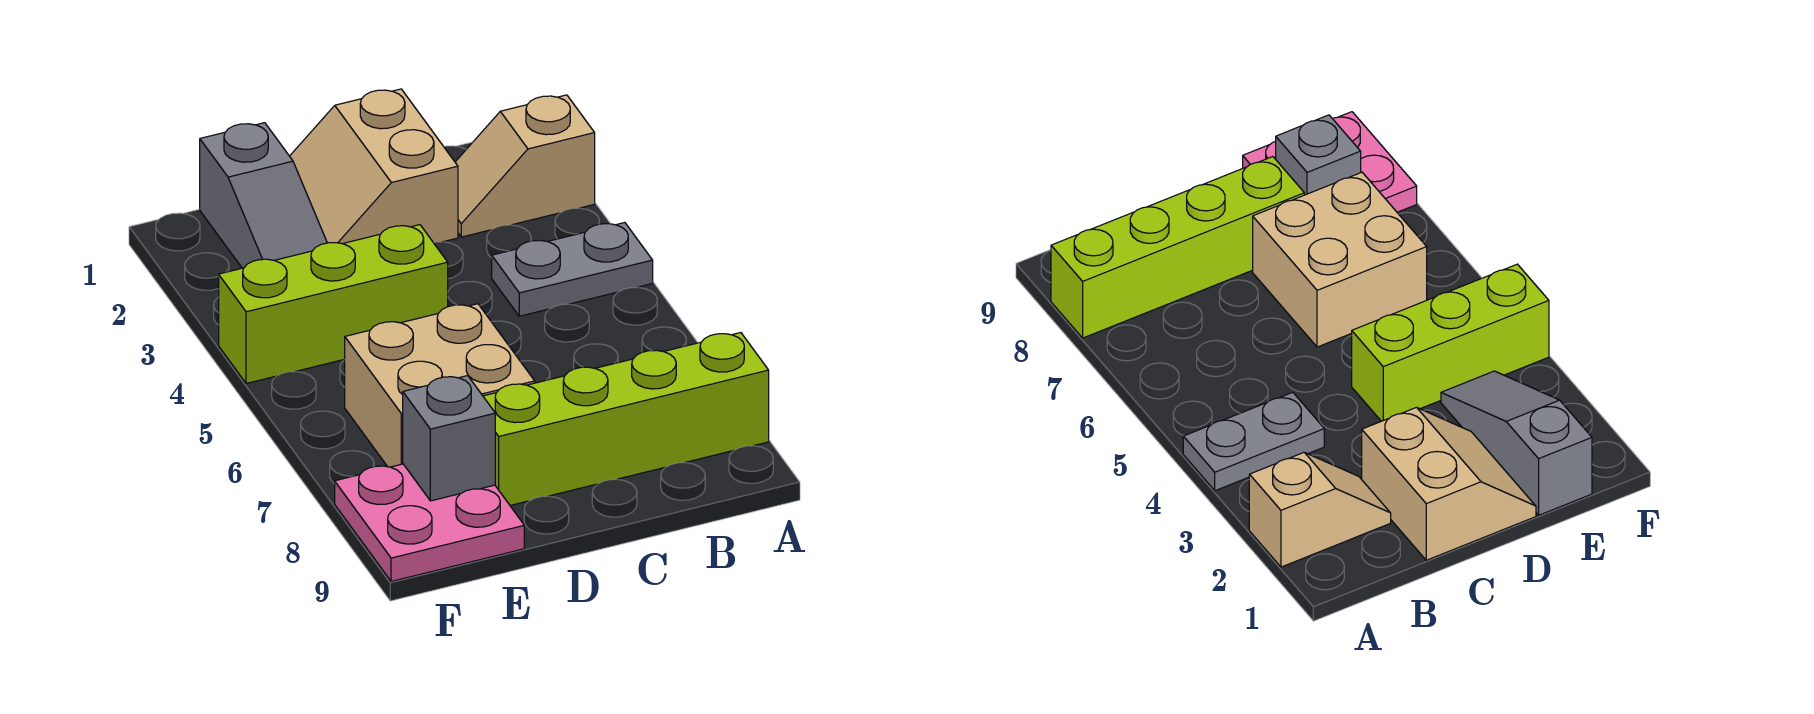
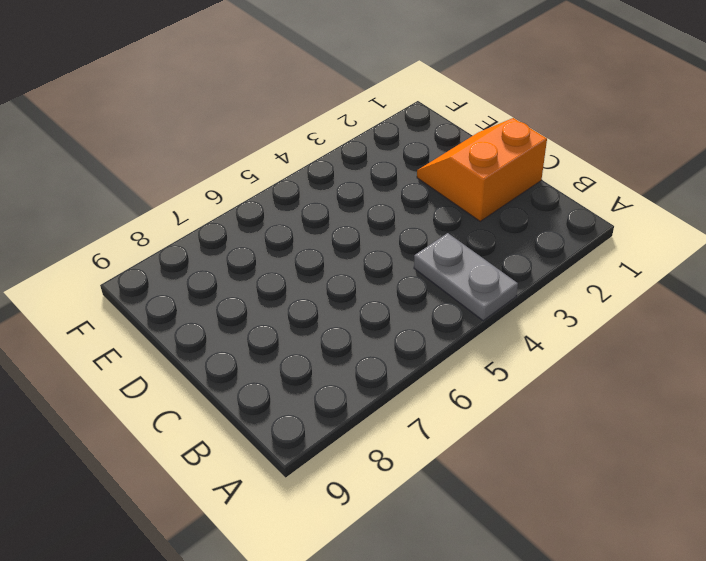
orange 2x2 slope [417,118,547,221] -> tan 2x2 slope [290,89,458,244]
none -> tan 1x2 slope [455,95,595,237]
none -> lime 1x4 brick [483,333,769,505]

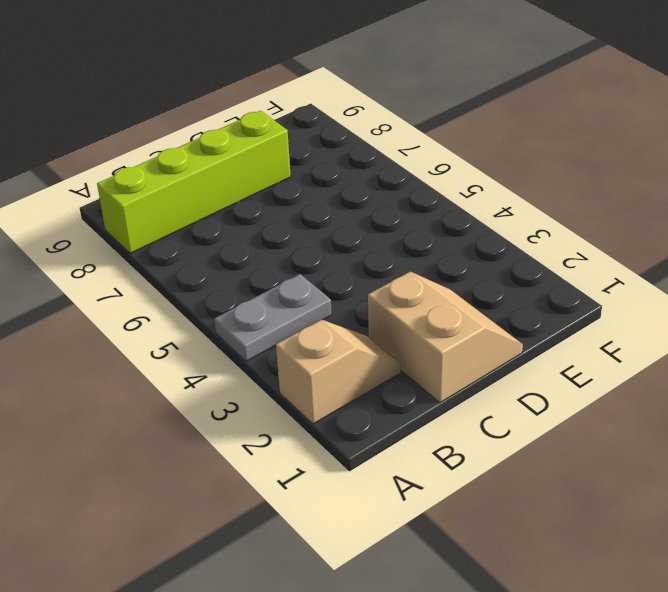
none -> lime 1x3 brick [219,225,448,384]
none -> tan 2x2 brick [344,304,535,467]

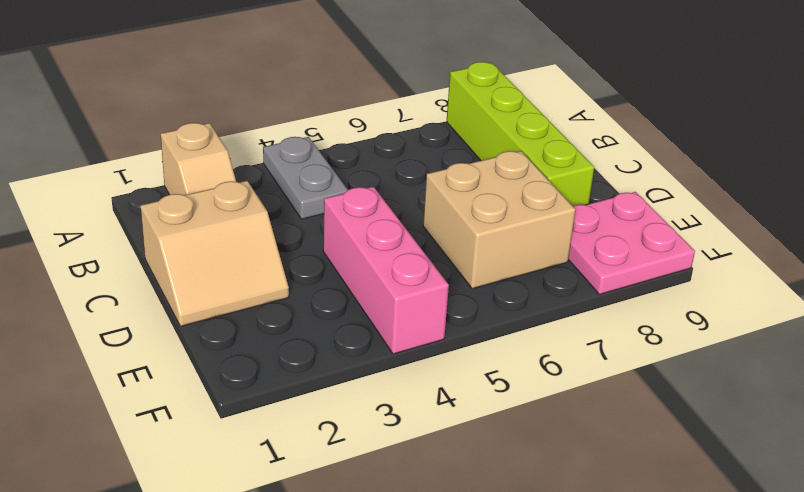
pink 1x3 brick [323,187,449,354] -> lime 1x3 brick [219,225,448,384]
none -> grey 1x3 slope [200,123,327,268]
none -> grey 1x1 brick [403,376,495,501]

